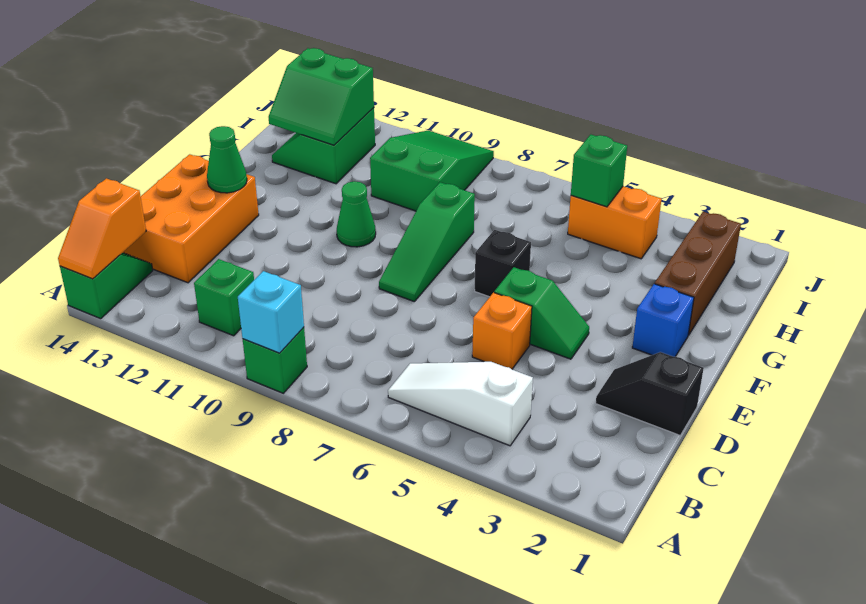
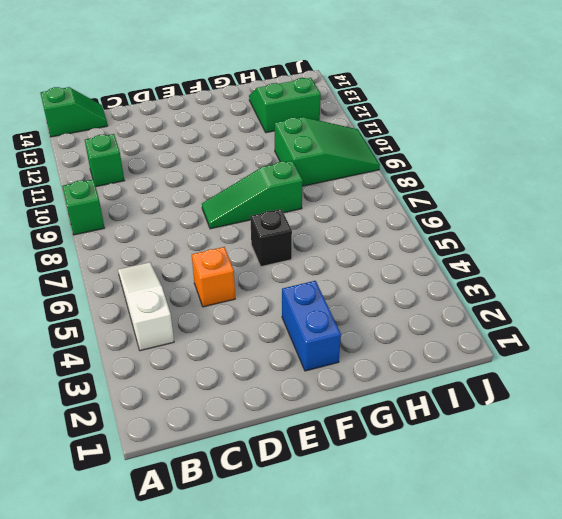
blue 1x2 brick [282,281,341,371] -> blue 1x1 brick [632,284,694,357]
none -> orange 2x3 brick [123,154,259,283]
none -> black 1x2 slope [596,352,704,435]
none -> green 1x2 slope [494,267,589,359]

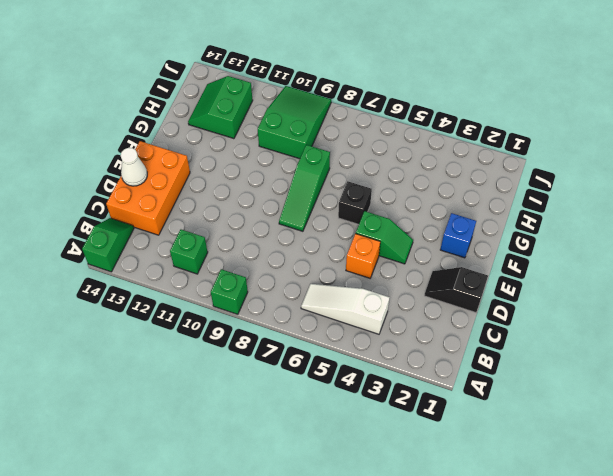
white 1x1 cone [121,148,147,186] -> none
none -> green 1x1 cone [337,181,376,247]
none -> brown 1x3 brick [655,212,741,335]
none -> orange 1x2 brick [568,186,661,259]

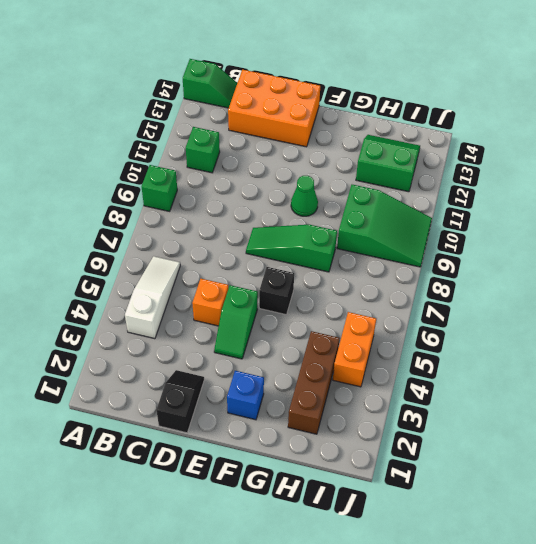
brown 1x3 brick [288,331,340,434] -> brown 1x3 brick turned to [655,212,741,335]
none -> cyan 1x1 brick [238,271,304,353]
none -> orange 1x2 slope [58,178,146,279]
none -> green 1x1 cone [207,126,247,193]

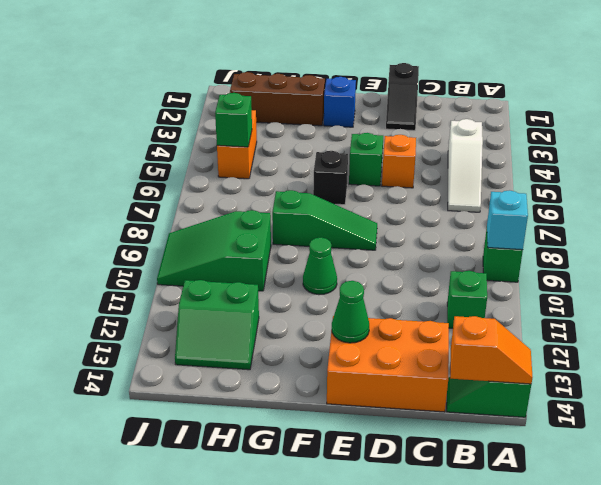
none -> green 2x2 slope [269,48,374,145]

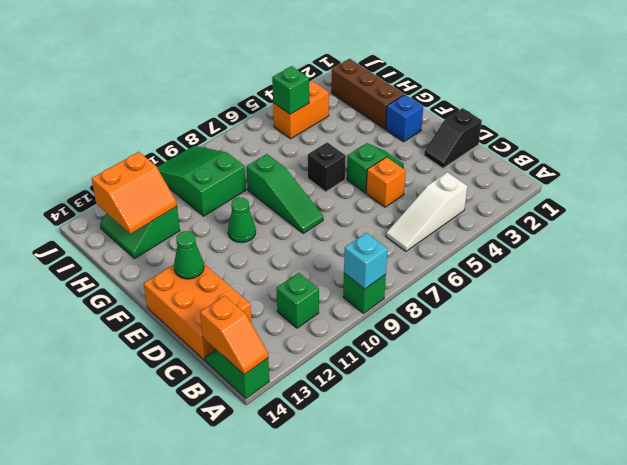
orange 2x2 slope [92,152,177,234] -> green 2x2 slope [269,48,374,145]

